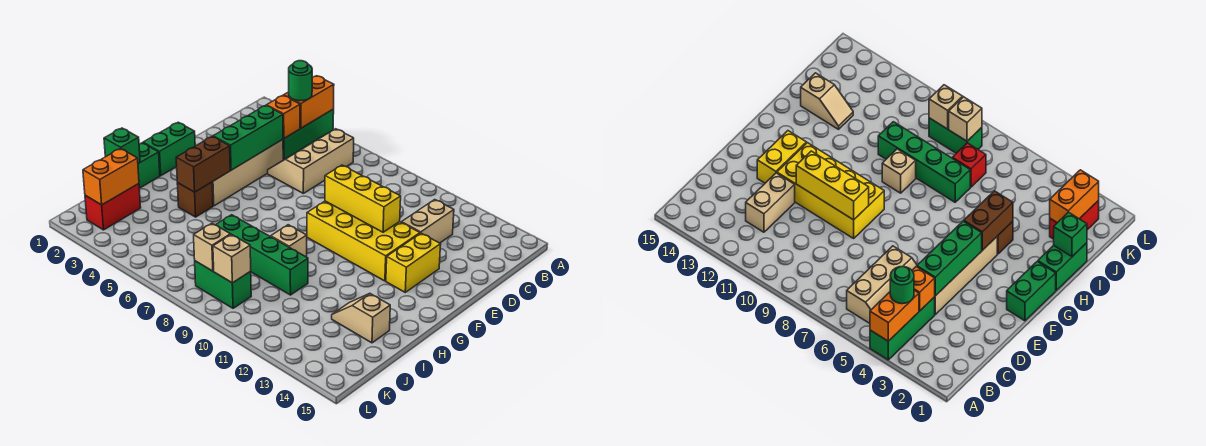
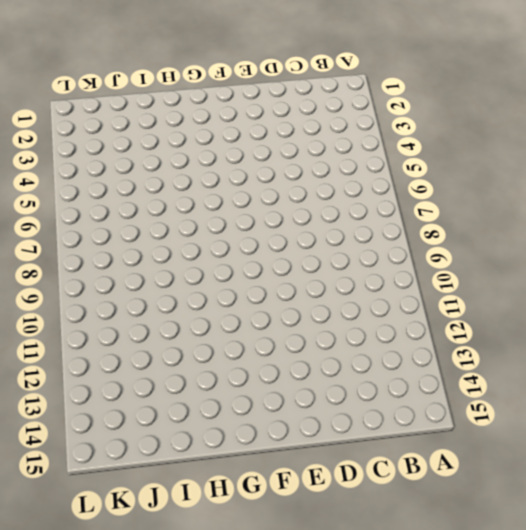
none -> green 1x3 brick [283,109,334,160]
none -> tan 2x3 slope [268,129,354,193]
none -> tan 1x2 brick [401,200,454,243]

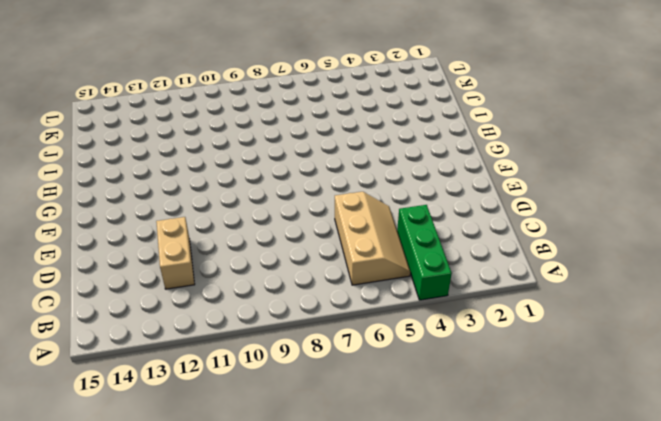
none -> tan 1x4 brick [212,140,283,206]
none -> yellow 2x4 brick [307,201,420,281]
none -> yellow 1x2 brick [386,233,441,292]

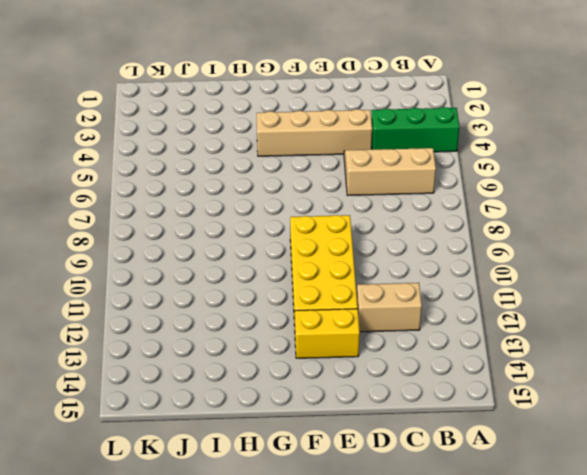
none -> green 1x2 brick [143,122,195,176]
none -> green 1x2 brick [138,143,160,188]
none -> brown 1x1 brick [177,182,213,217]

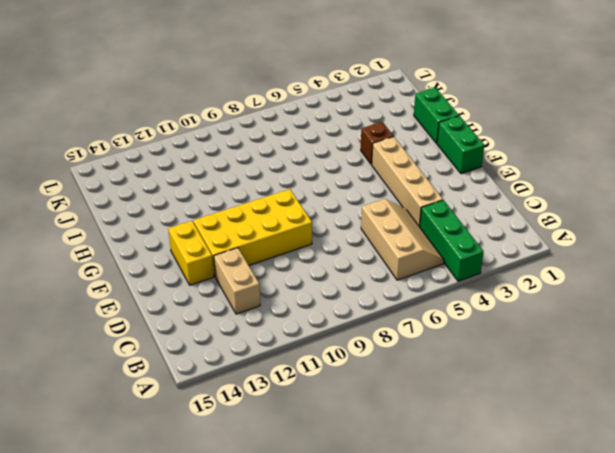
none -> tan 1x1 brick [271,225,307,257]
none -> green 1x4 brick [216,215,308,295]
none -> tan 1x2 slope [332,293,390,343]

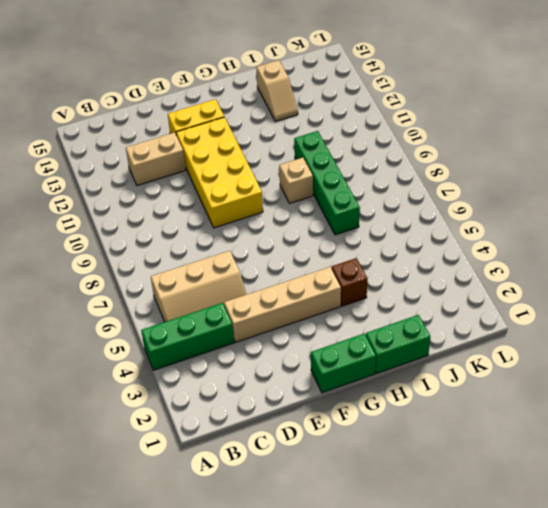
none -> red 1x2 brick [85,184,141,230]
none -> red 1x1 brick [952,143,986,187]
none -> green 1x2 brick [195,261,251,308]

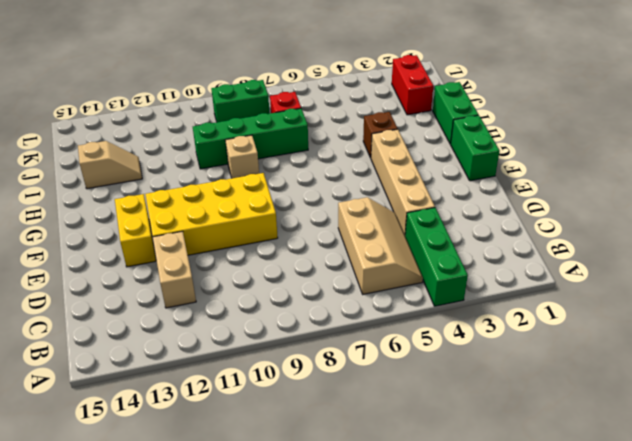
none -> orange 1x2 brick [284,76,334,128]
none -> orange 1x1 brick [266,95,300,139]
none -> green 1x3 brick [213,105,283,170]

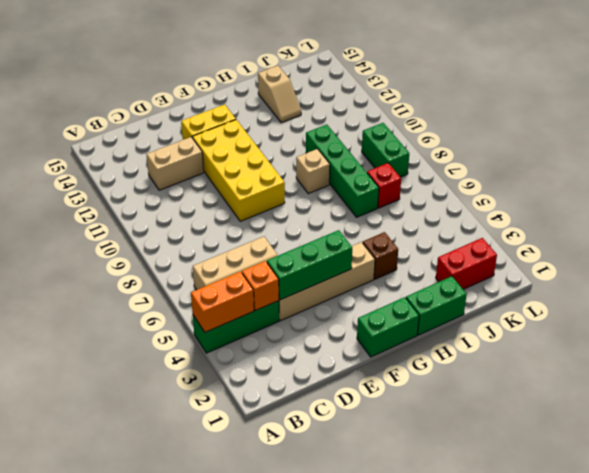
none -> yellow 1x3 brick [325,165,401,232]
none -> brown 1x2 brick [176,136,230,192]
none -> green 1x1 brick [104,128,140,163]

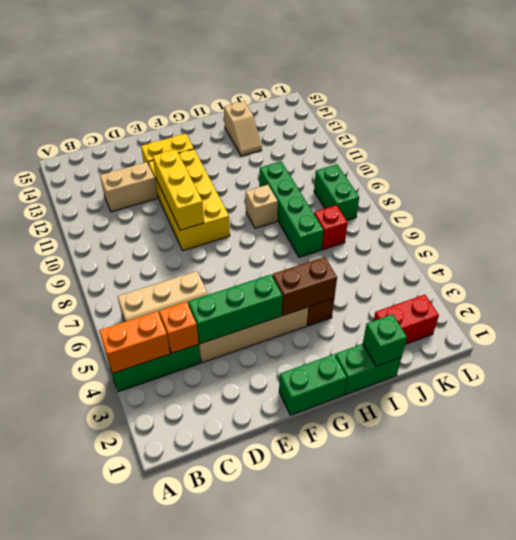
none -> orange 1x2 brick [83,148,139,205]
none -> tan 1x1 brick [194,223,231,271]
none -> tan 1x1 brick [213,235,251,283]

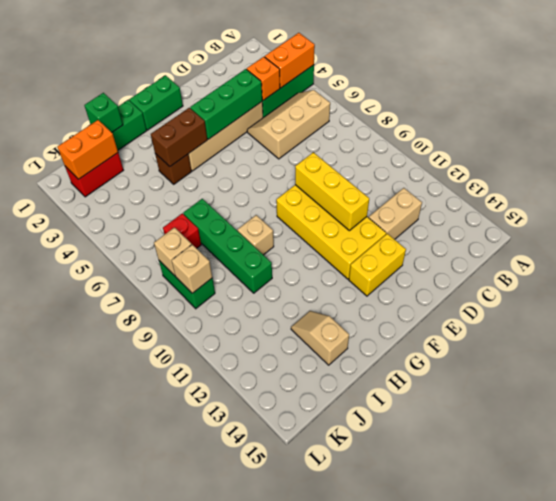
none -> green 1x1 round brick [289,61,312,101]

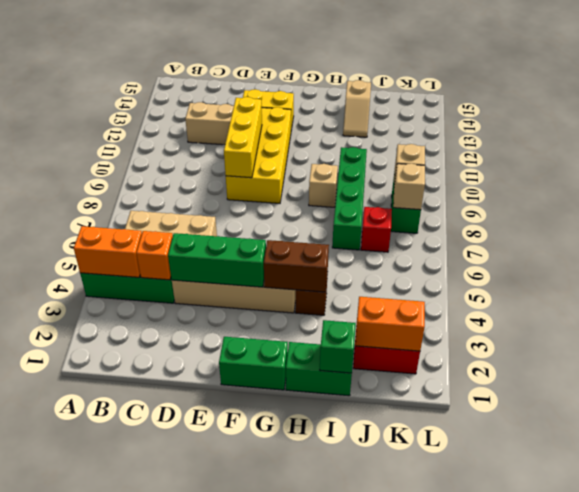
none -> green 1x1 round brick [289,61,312,101]

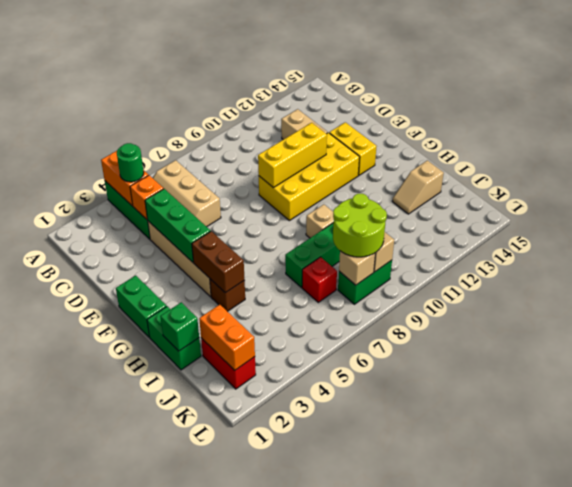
lime 2x2 round brick [333,194,387,257] -> none

